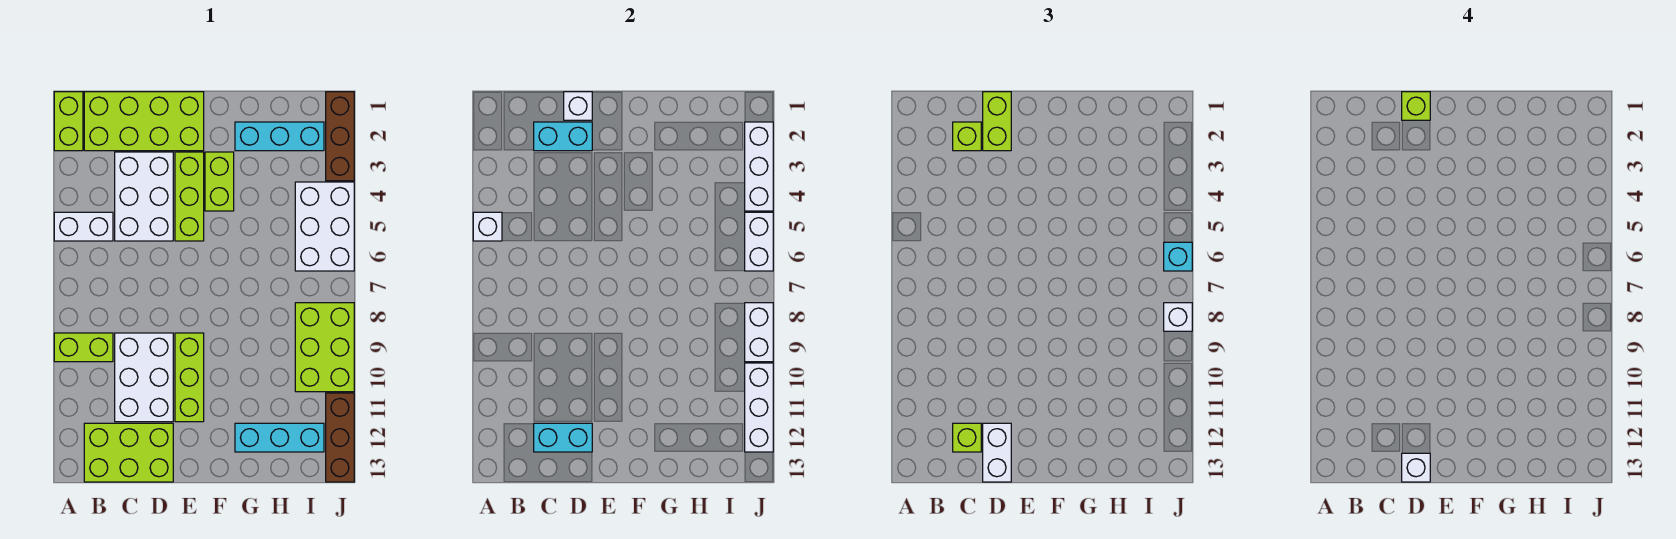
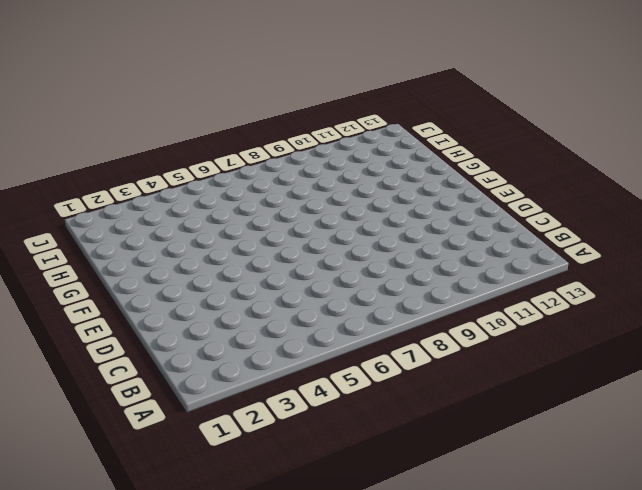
none -> lime 1x2 brick [54,92,83,151]
none -> white 1x2 brick [54,212,113,241]
none -> lime 1x2 brick [54,333,113,362]
none -> lime 2x4 brick [84,92,204,151]

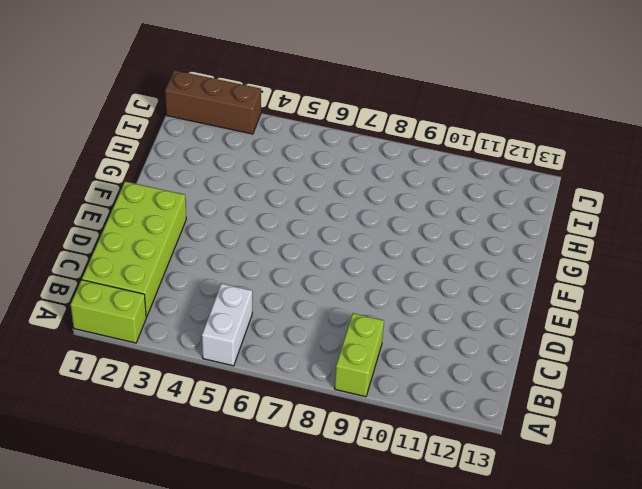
none -> lime 2x3 brick [84,423,173,482]
none -> white 2x3 brick [115,152,173,241]
none -> white 2x3 brick [115,333,173,422]
none -> lime 1x3 brick [175,152,204,241]

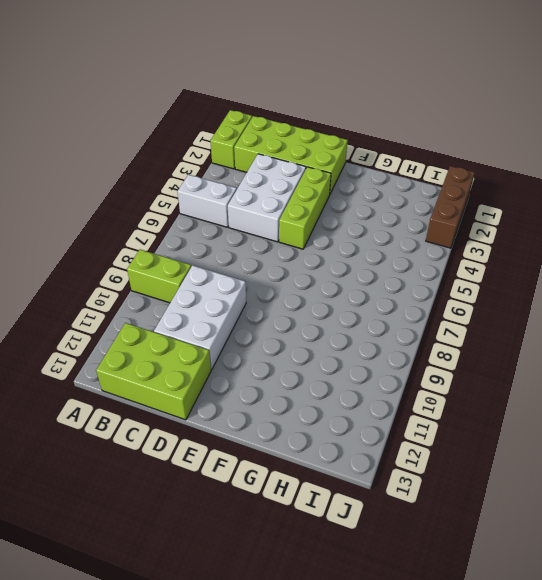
none -> lime 1x3 brick [175,333,204,422]
none -> lime 1x2 brick [205,152,234,211]
none -> cyan 1x3 brick [235,122,324,151]
none -> cyan 1x3 brick [235,423,324,452]

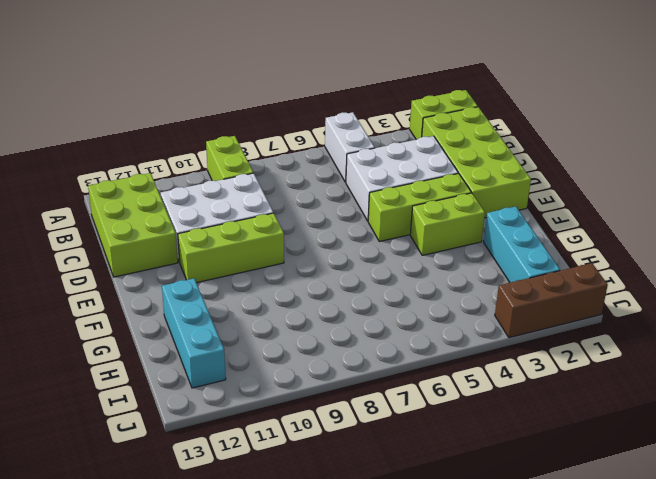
none -> white 2x3 brick [295,182,354,271]
none -> lime 2x3 brick [295,303,354,392]
none -> brown 1x3 brick [326,393,354,482]
none -> white 1x1 brick [473,212,502,241]

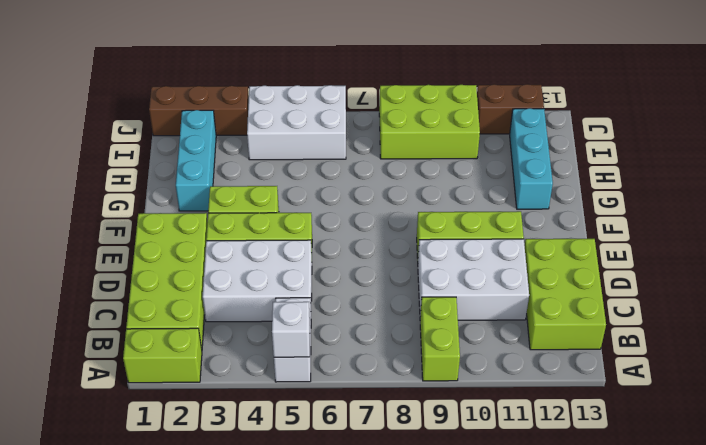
brown 1x2 brick [477,84,544,134] -> brown 1x3 brick [326,393,354,482]
none -> cyan 1x2 brick [534,122,592,151]
none -> cyan 1x2 brick [534,423,592,452]
none -> white 1x1 brick [564,92,592,120]
none -> white 1x3 brick [745,122,773,211]

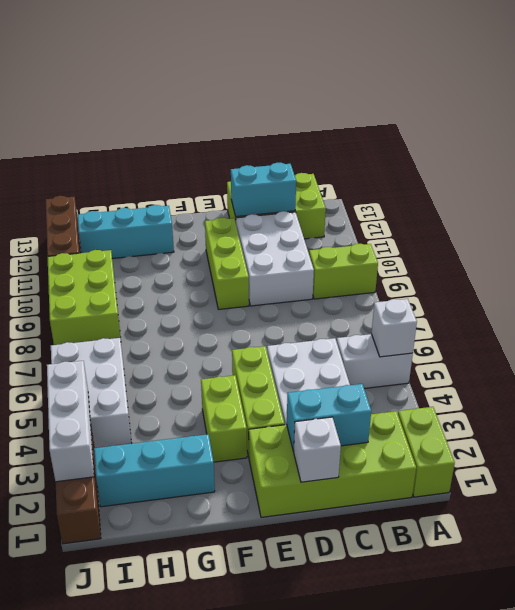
none -> white 1x2 brick [745,212,773,271]
none -> white 1x2 brick [745,303,773,362]
none -> white 1x3 brick [745,363,773,452]
none -> lime 1x1 brick [953,122,981,151]

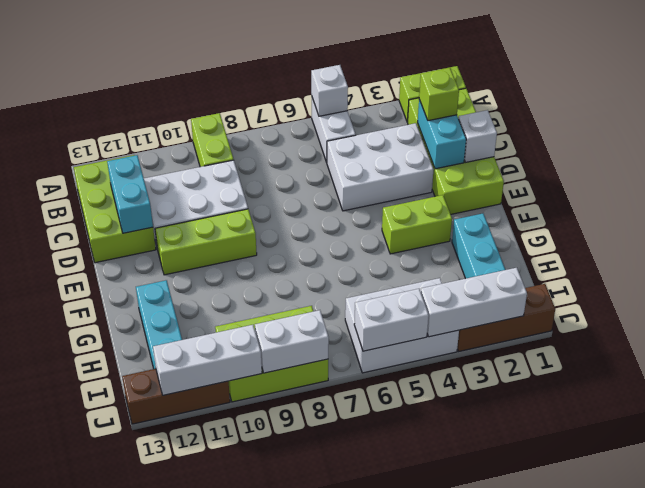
none -> lime 1x3 brick [175,152,204,241]
none -> lime 1x1 brick [953,423,981,452]
none -> lime 1x2 brick [983,92,1011,151]
none -> white 1x2 brick [983,423,1011,482]

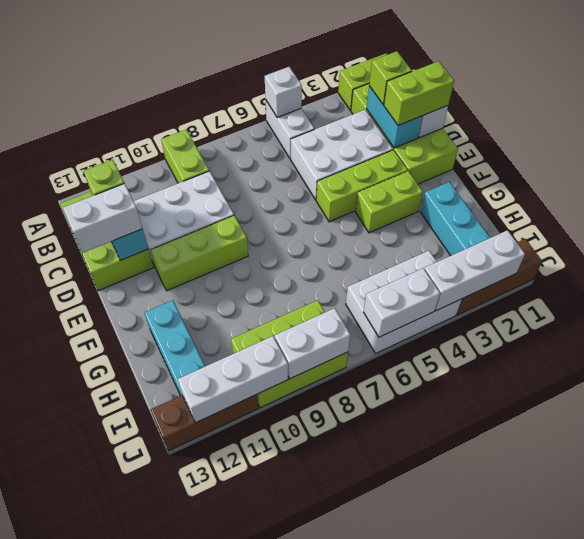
none -> cyan 1x1 brick [1164,242,1192,271]
none -> white 1x1 brick [1164,303,1192,331]
none -> lime 1x1 brick [1402,92,1430,120]
none -> white 1x1 brick [1402,453,1430,482]

